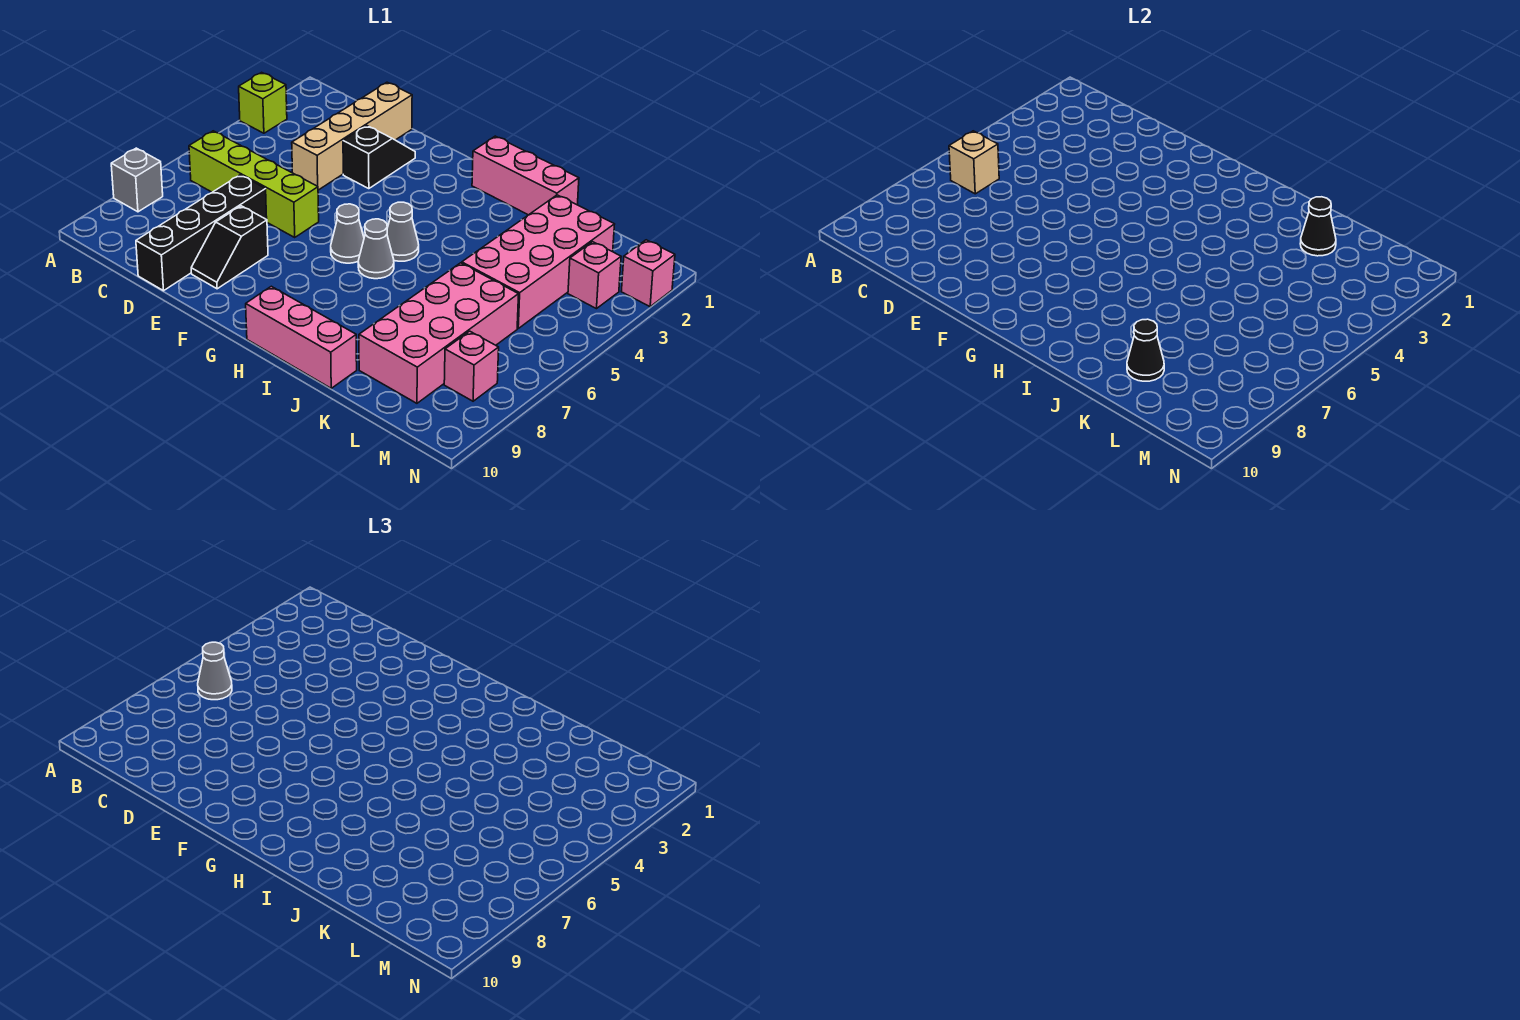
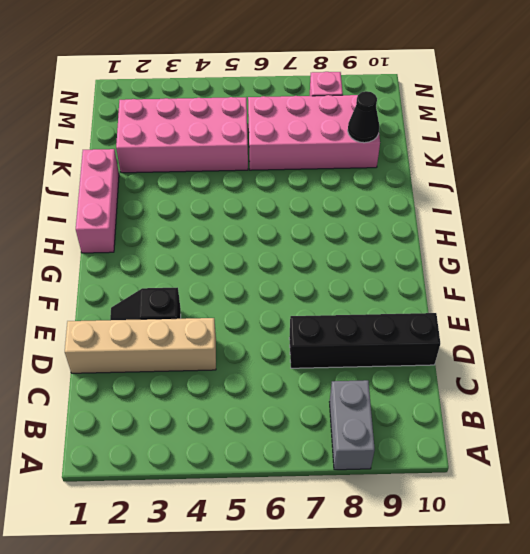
grey 1x2 brick [330,380,375,470] -> grey 1x1 brick [111,148,163,212]
none -> lime 1x1 brick [239,72,287,133]
none -> lime 1x4 brick [189,131,319,237]
none -> black 1x2 slope [191,206,268,289]

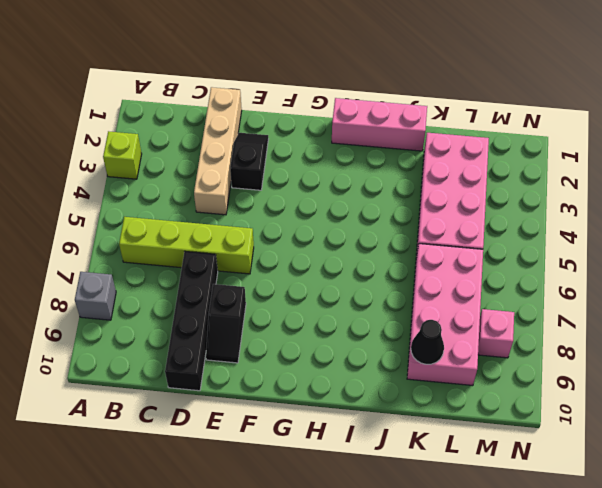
none -> grey 1x1 cone [331,204,364,263]
none -> grey 1x1 cone [387,202,419,261]
none -> grey 1x1 cone [358,219,394,279]

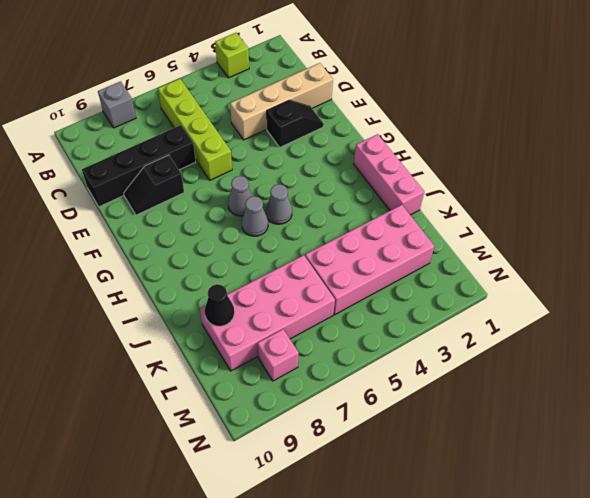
none -> pink 1x3 brick [246,286,357,388]
none -> pink 1x1 brick [568,242,621,309]
none -> pink 1x1 brick [621,240,675,307]

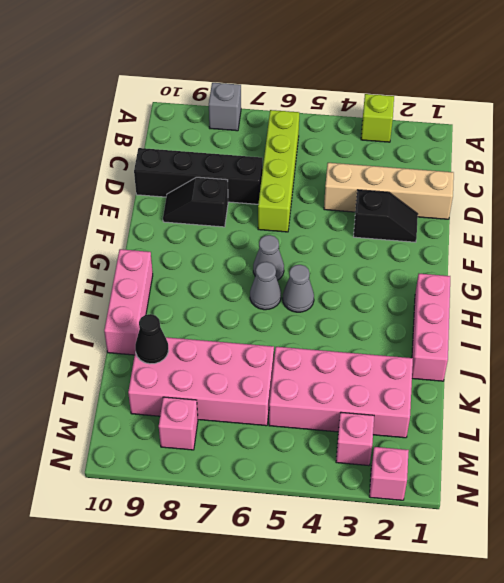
none -> tan 1x1 brick [949,131,999,194]
none -> black 1x1 cone [1300,197,1336,256]
none -> grey 1x1 cone [198,642,232,700]

